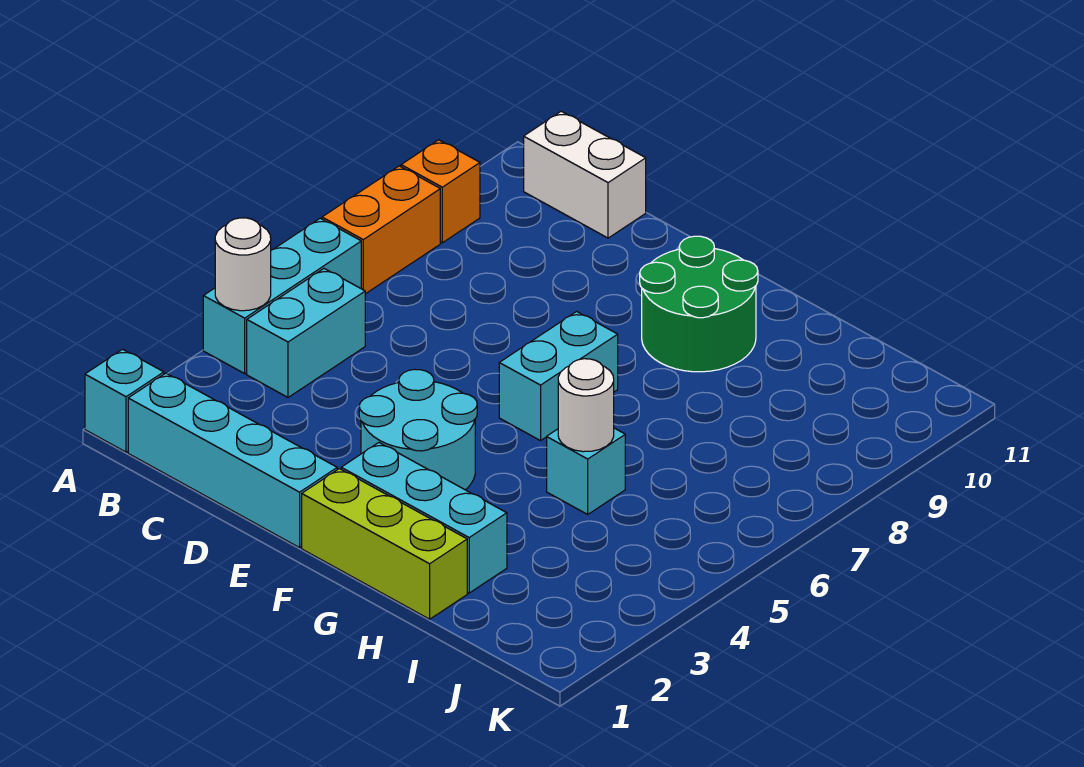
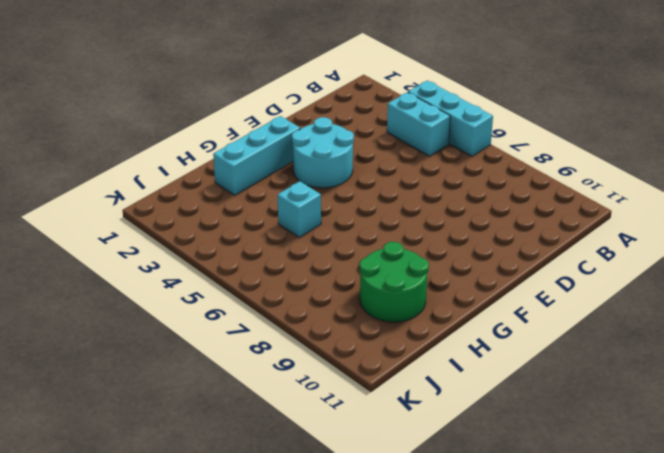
green 2x2 round brick [360,242,429,322] -> green 2x2 round brick moved to [640,236,758,372]
none -> cyan 1x1 brick [85,349,164,452]
none -> orange 1x2 brick [322,166,440,294]
none -> orange 1x1 brick [401,140,480,243]

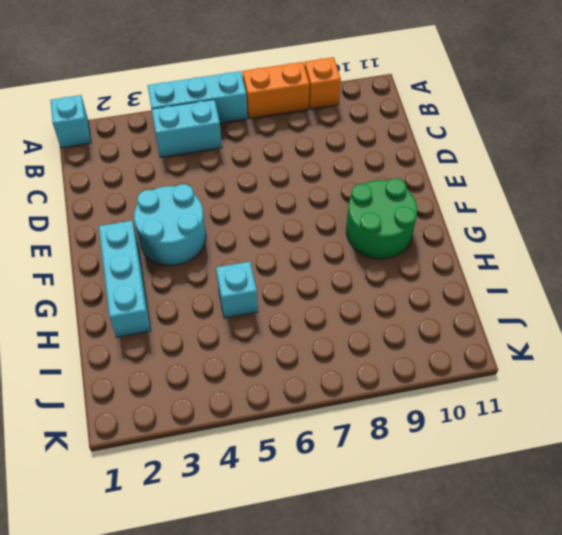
none -> cyan 1x4 brick [128,373,337,548]
none -> white 1x2 brick [524,111,646,238]
none -> lime 1x3 brick [302,469,467,619]

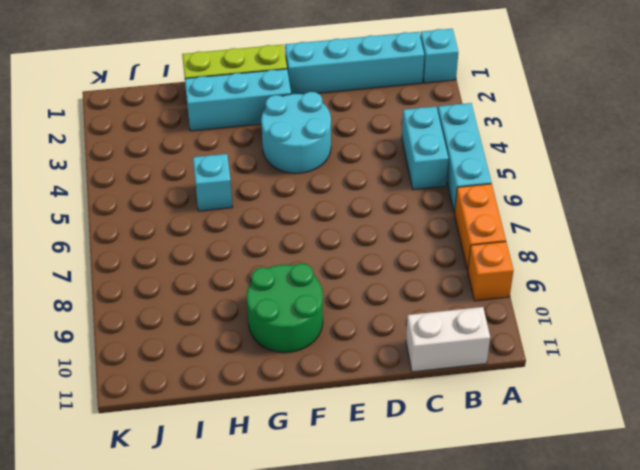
none -> cyan 1x2 brick [499,312,618,441]
none -> white 1x1 round brick [215,218,271,311]
none -> white 1x1 round brick [558,359,614,452]

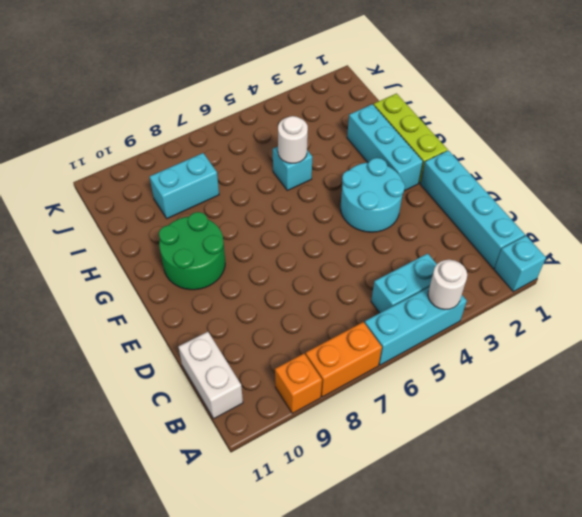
cyan 1x2 brick [150,153,219,219] -> cyan 1x2 brick moved to [499,312,618,441]

